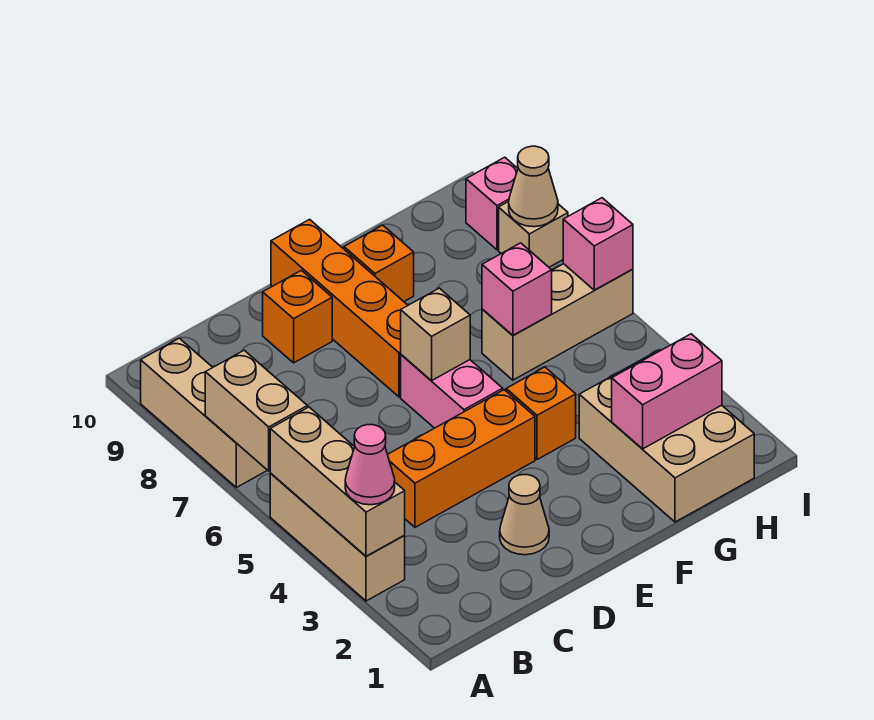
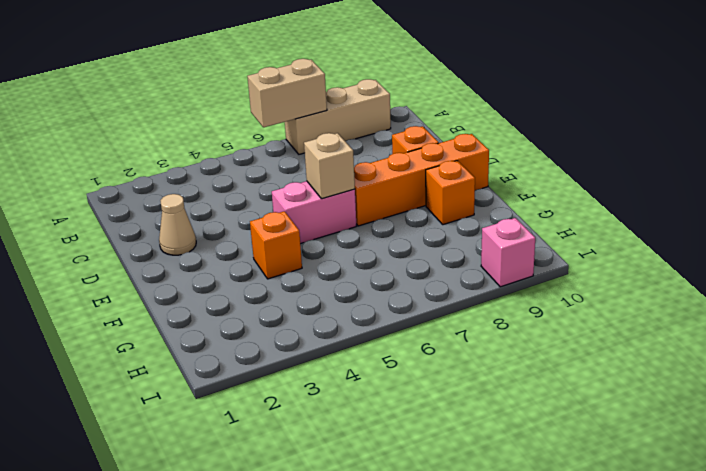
none -> tan 1x3 brick [270,473,405,601]
none -> orange 1x3 brick [388,390,535,527]
none -> tan 2x3 brick [579,350,754,522]

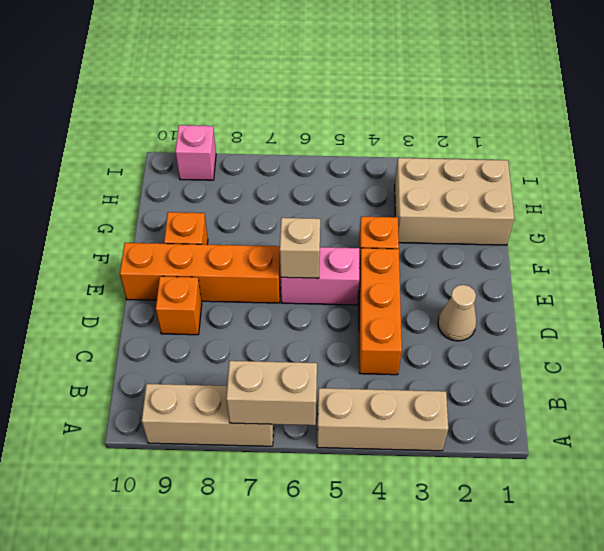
none -> tan 1x3 brick [482,264,633,380]
none -> tan 1x1 brick [499,202,568,267]
none -> tan 1x3 brick [270,407,405,556]

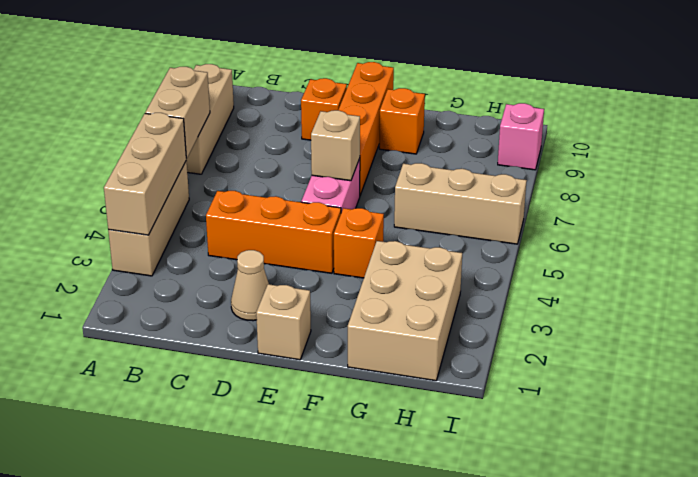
tan 1x1 brick [256,284,311,360] -> tan 1x1 brick moved to [499,202,568,267]
none -> pink 1x2 brick [612,334,722,449]
none -> pink 1x1 brick [482,243,552,335]
none -> pink 1x1 brick [563,198,633,290]

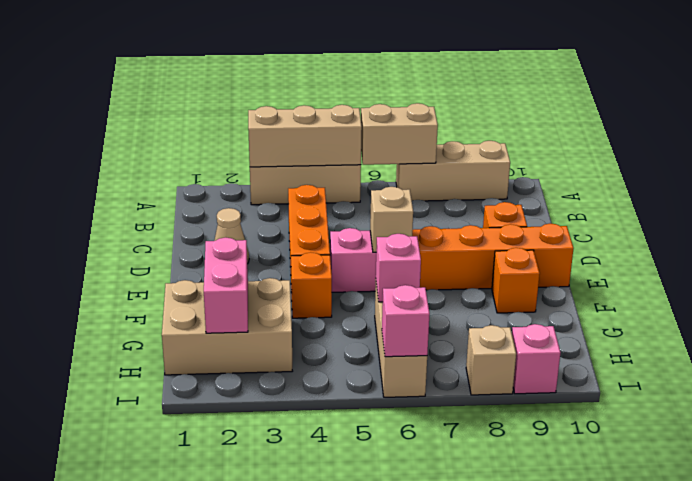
none -> tan 1x1 cone [509,146,558,227]
none -> pink 1x1 cone [345,425,395,505]

